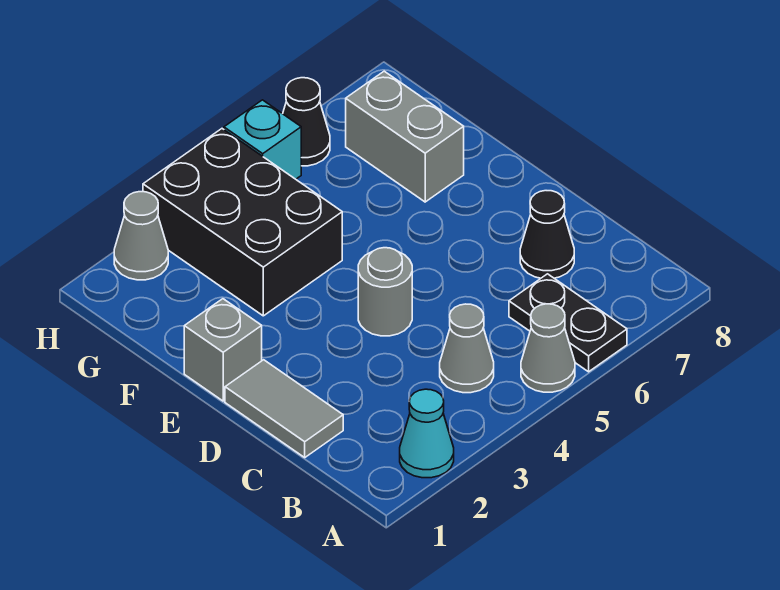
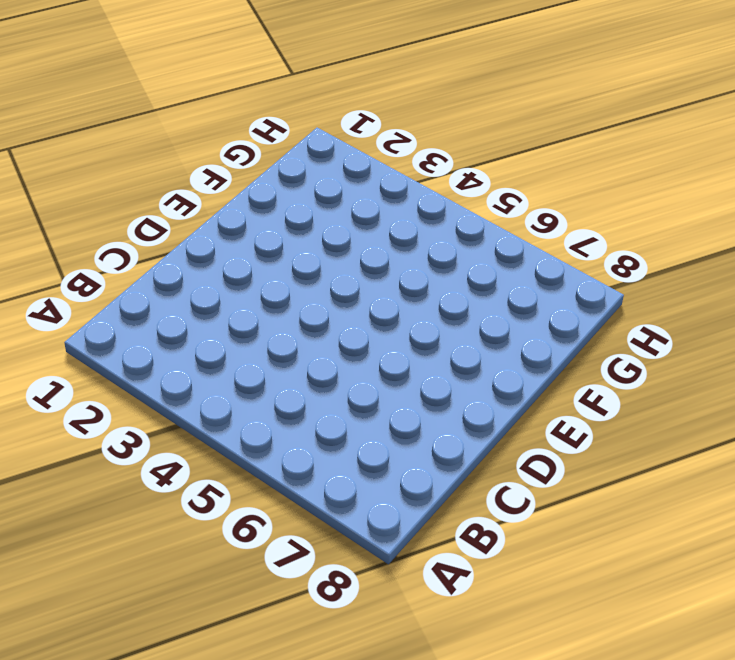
none -> cyan 1x1 cone [400,389,454,478]
none -> grey 1x1 cone [521,304,575,392]
none -> black 1x2 plate [509,274,627,372]

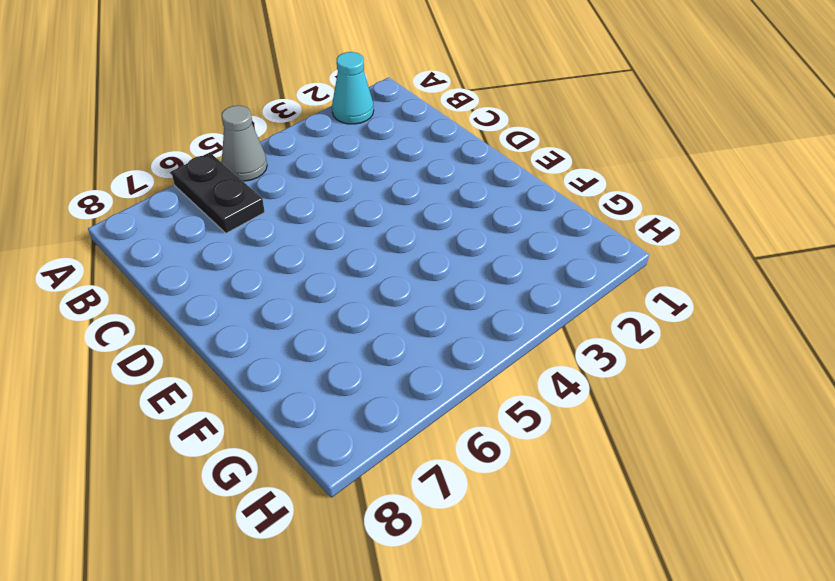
none -> grey 1x1 cone [440,304,494,393]
none -> grey 1x2 tile [225,360,343,457]
none -> black 1x1 cone [520,191,574,278]

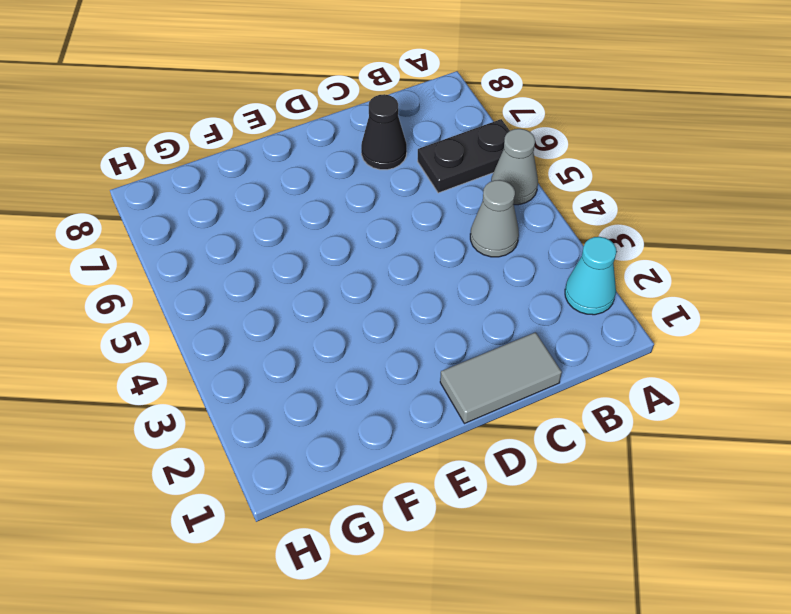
none -> grey 1x1 round brick [358,248,412,336]
none -> grey 1x1 brick [184,299,262,401]
none -> black 2x3 brick [143,129,342,316]

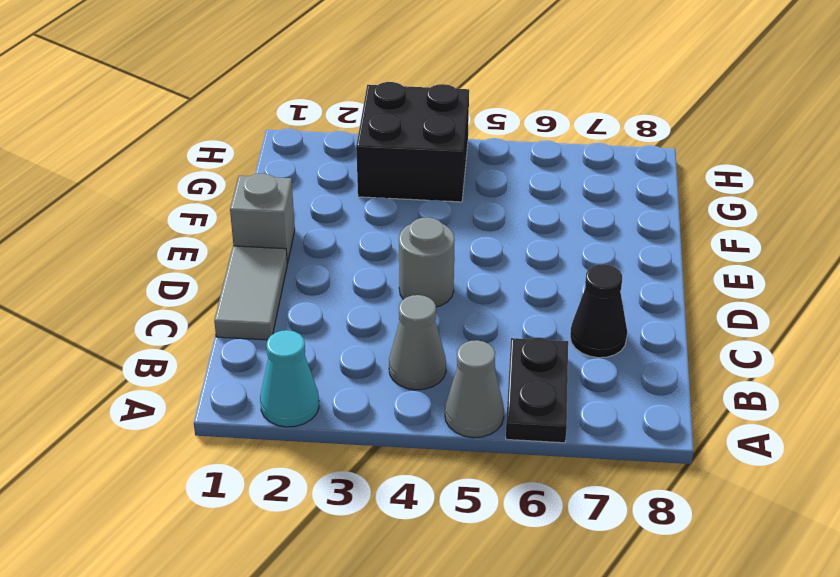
black 2x2 brick [356,82,469,202] -> black 2x3 brick [143,129,342,316]
none -> grey 1x2 brick [346,71,464,202]
none -> grey 1x1 cone [114,192,168,280]
none -> cyan 1x1 brick [224,100,301,179]

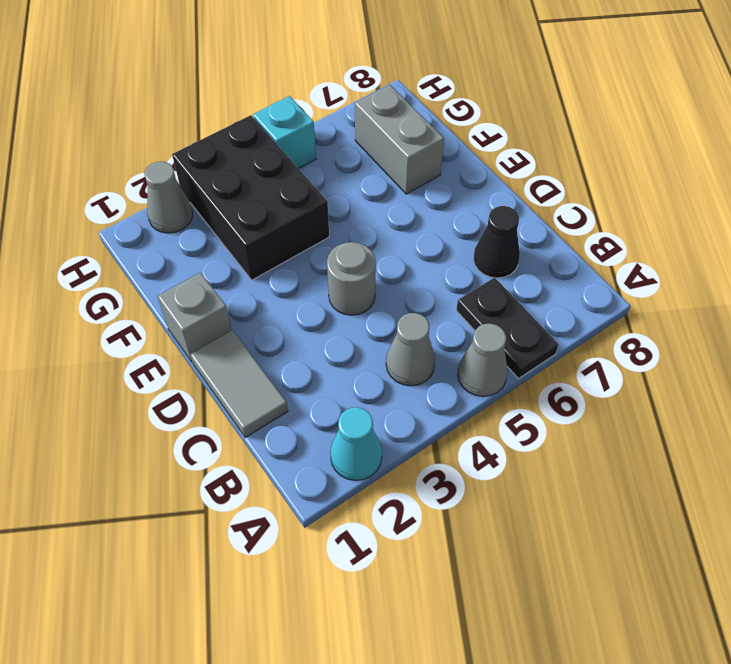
none -> black 1x1 cone [283,78,330,166]

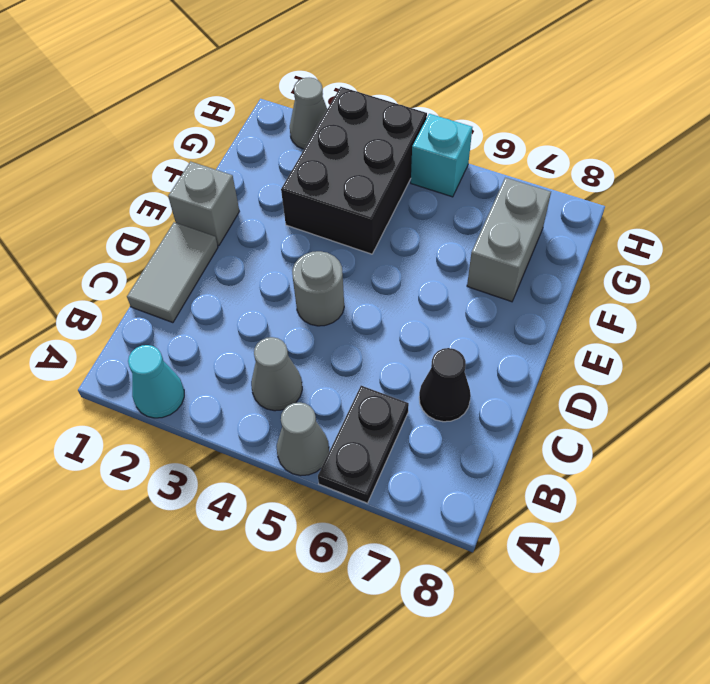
none -> black 1x1 cone [283,78,330,166]

